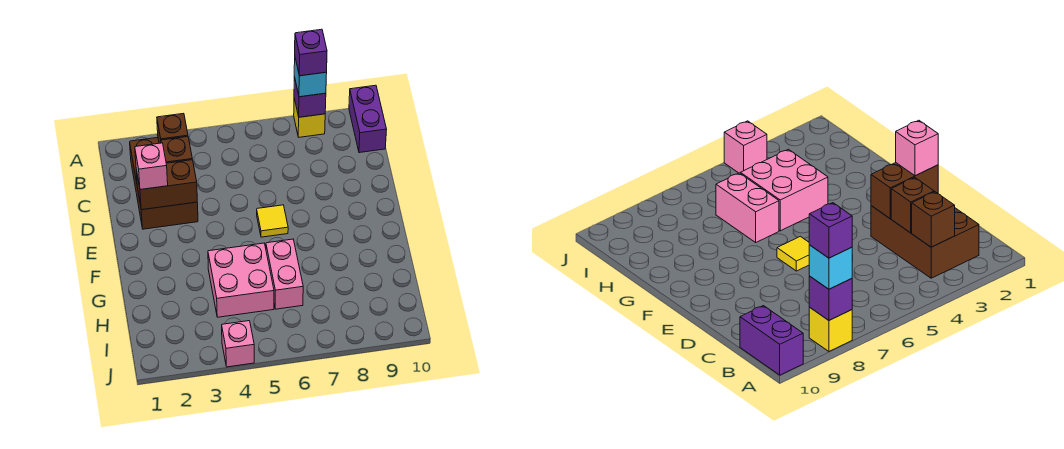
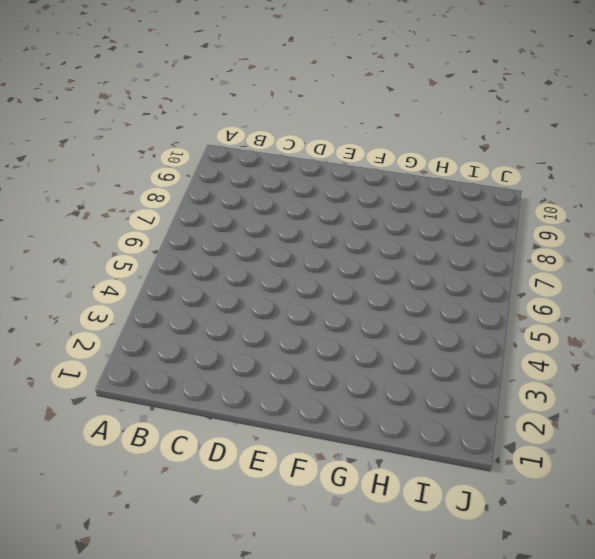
none -> yellow 1x1 brick [294,98,325,137]
none -> purple 1x2 brick [349,85,387,153]
none -> brown 2x3 brick [130,138,198,229]

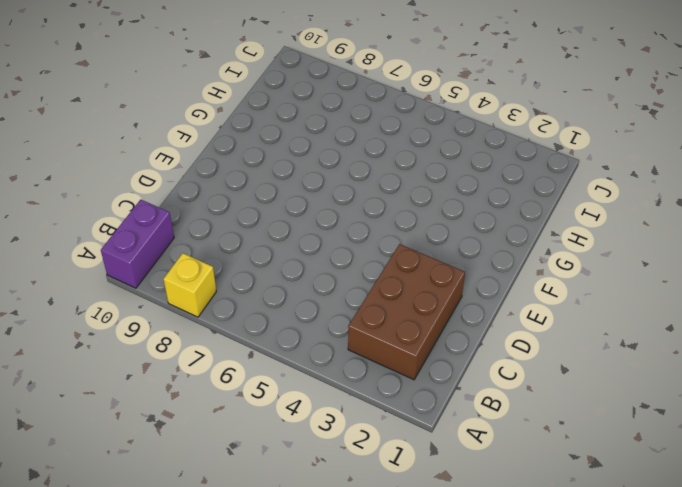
none -> yellow 1x1 tile [257,205,288,237]
none -> pink 2x2 brick [208,243,274,317]
none -> pink 1x2 brick [266,239,303,309]

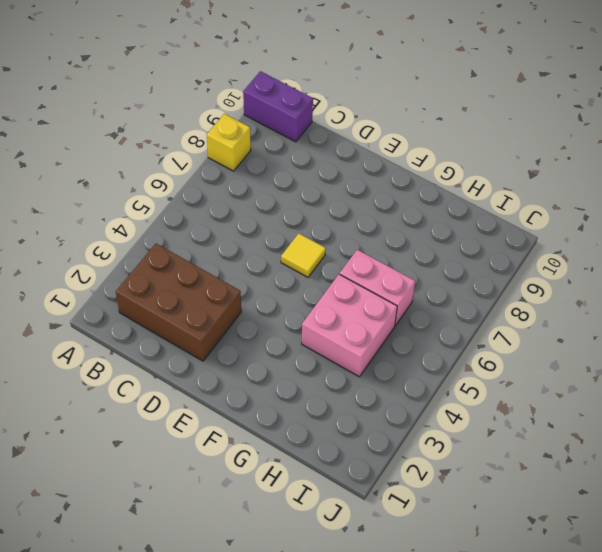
none -> pink 1x1 brick [222,321,254,367]
none -> purple 1x1 brick [294,77,326,117]
none -> brown 1x1 brick [157,113,188,143]

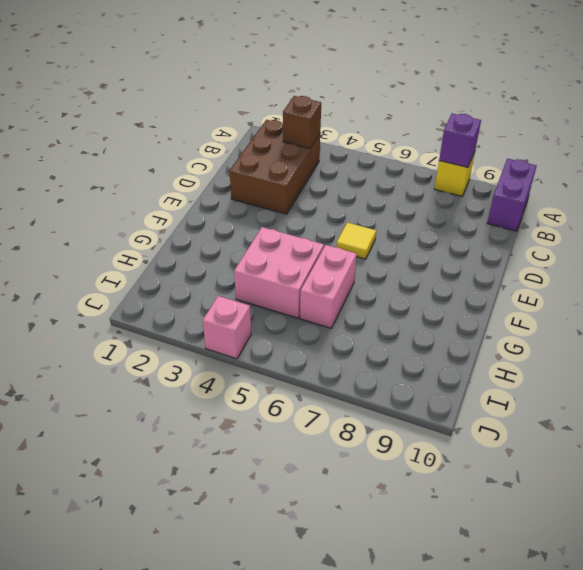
none -> brown 1x1 brick [161,137,192,163]
none -> brown 1x2 brick [136,160,197,210]
none -> cyan 1x1 brick [294,58,327,97]

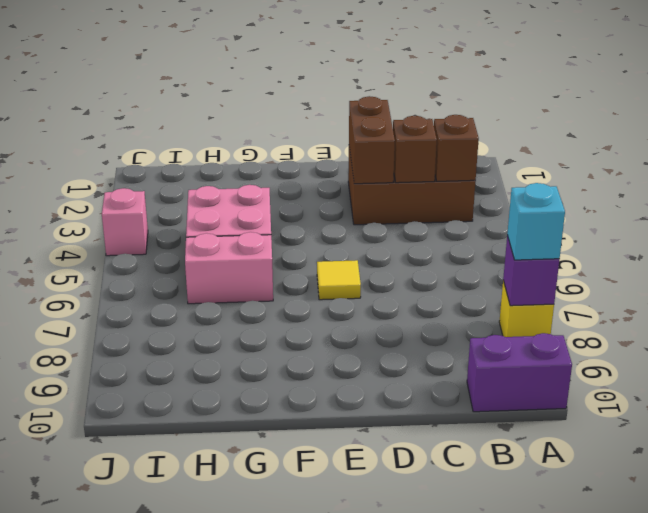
none -> pink 1x1 brick [135,143,168,190]
none -> purple 1x1 brick [295,29,327,76]

